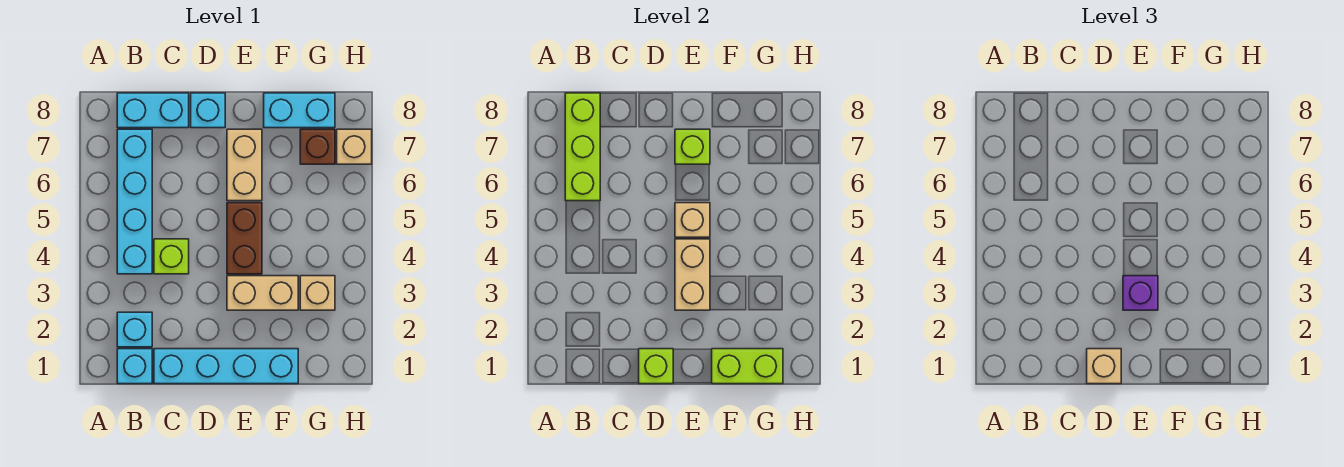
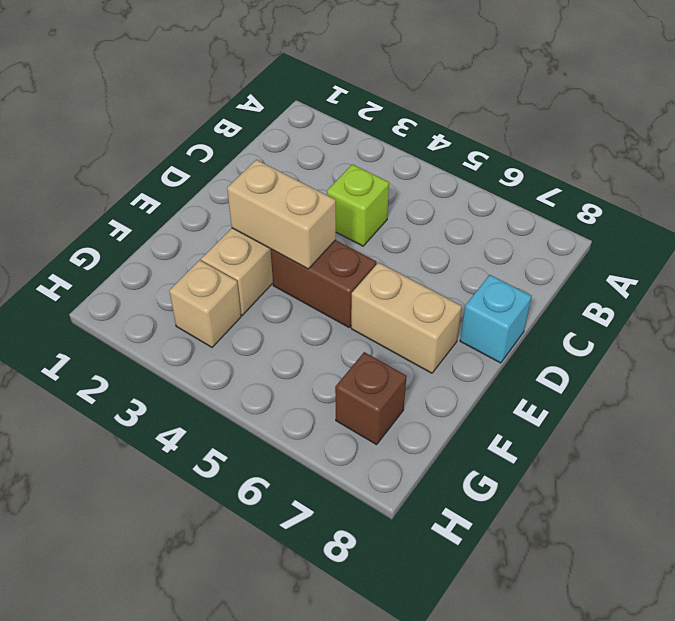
none -> cyan 1x1 brick [117,349,152,384]
none -> cyan 1x1 brick [117,312,152,347]
none -> cyan 1x4 brick [117,129,152,274]

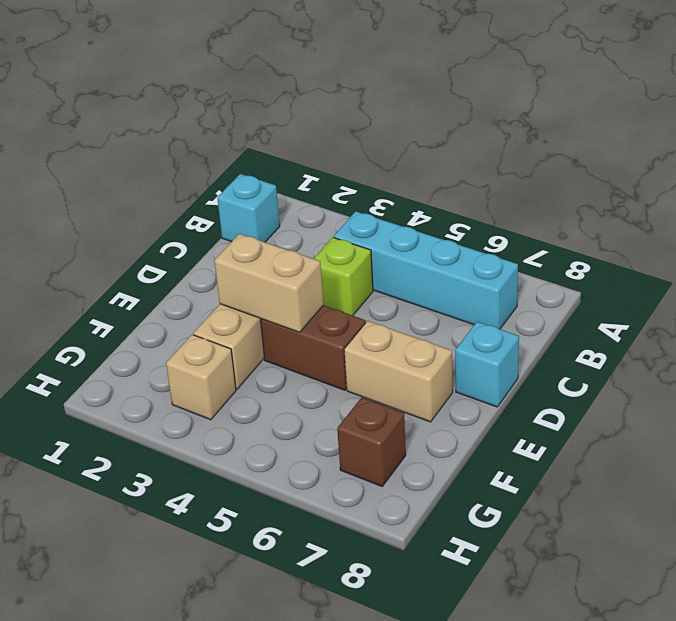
none -> cyan 1x1 brick [117,312,152,347]
none -> cyan 1x2 brick [117,93,189,128]
none -> cyan 1x4 brick [154,349,298,384]

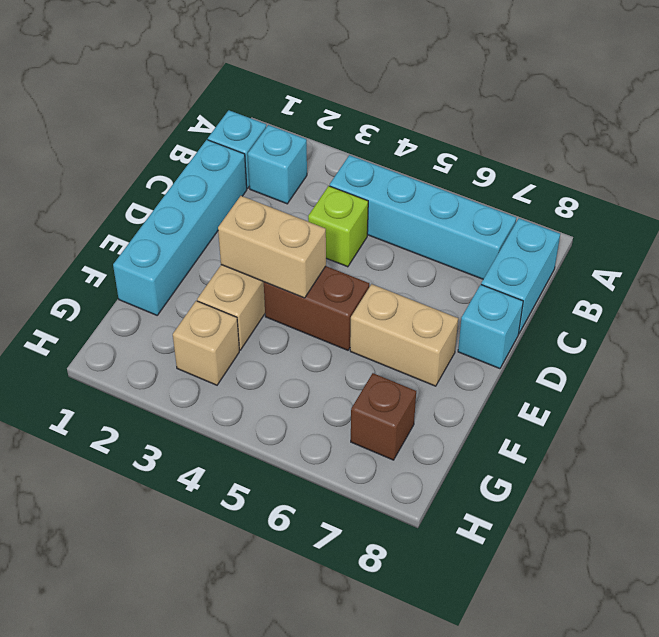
none -> cyan 1x2 brick [264,93,335,128]
none -> tan 1x1 brick [337,129,372,164]
none -> lime 1x3 brick [565,93,600,201]

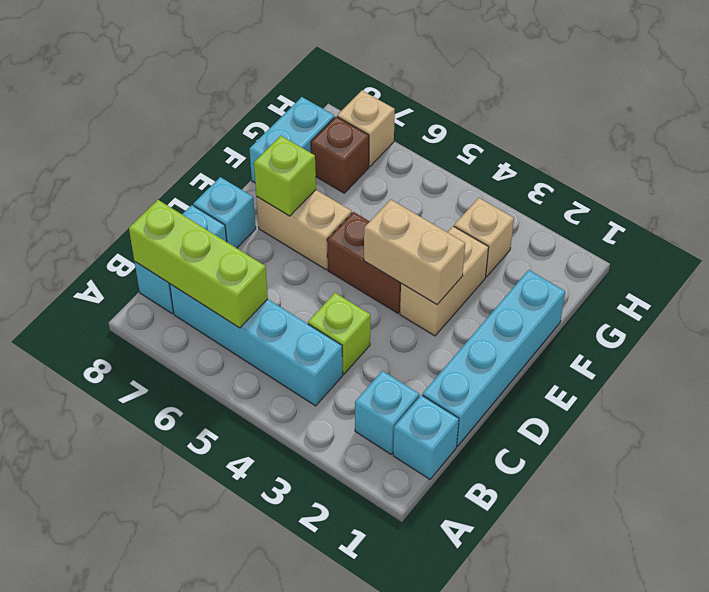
none -> lime 1x1 brick [639,349,673,384]
none -> tan 1x1 brick [675,203,710,237]
none -> lime 1x2 brick [712,349,783,384]

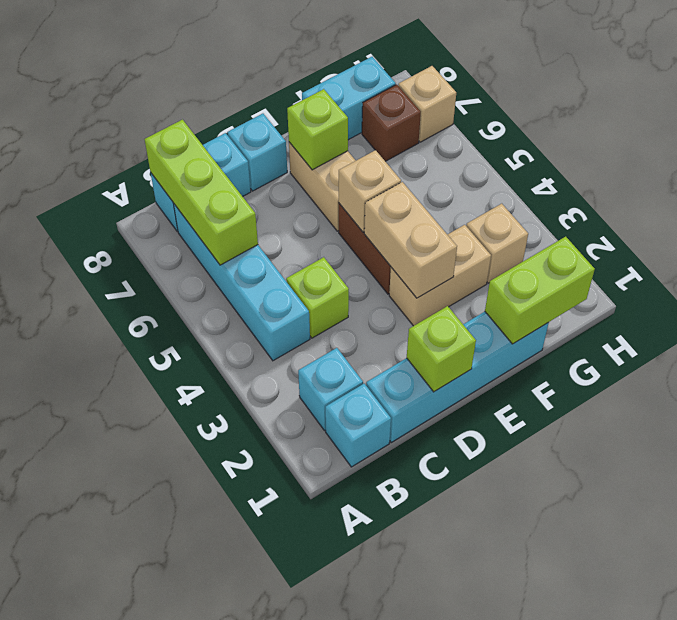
none -> tan 1x1 brick [1087,349,1121,384]
none -> purple 1x1 brick [1123,276,1158,310]

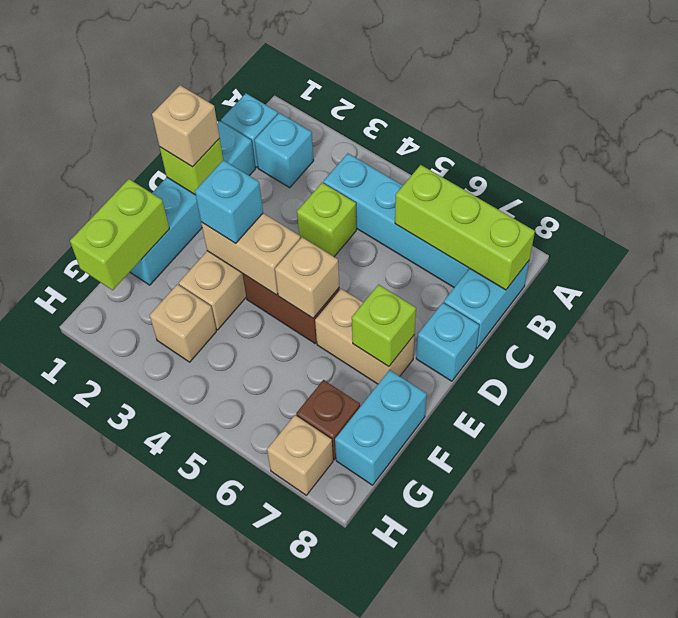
cyan 1x1 brick [195,160,263,243] -> purple 1x1 brick [1123,276,1158,310]

